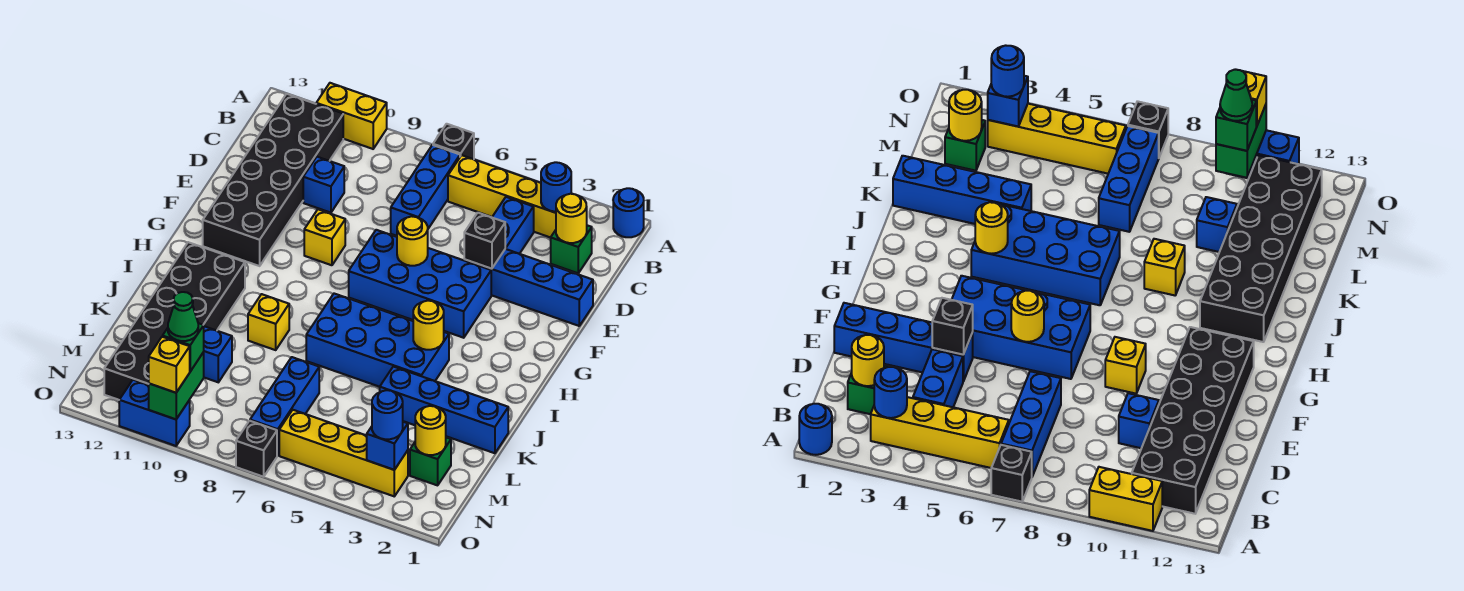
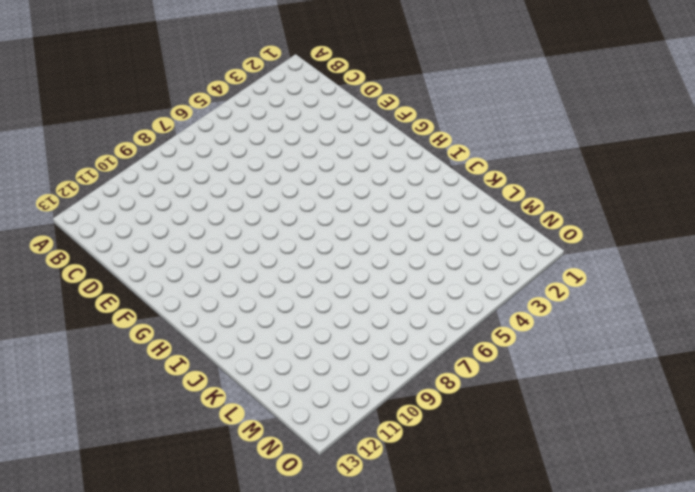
none -> blue 1x1 round brick [613,188,644,237]
none -> black 1x1 brick [433,124,474,159]
none -> yellow 1x2 brick [316,83,387,149]
none -> yellow 1x4 brick [448,155,556,238]

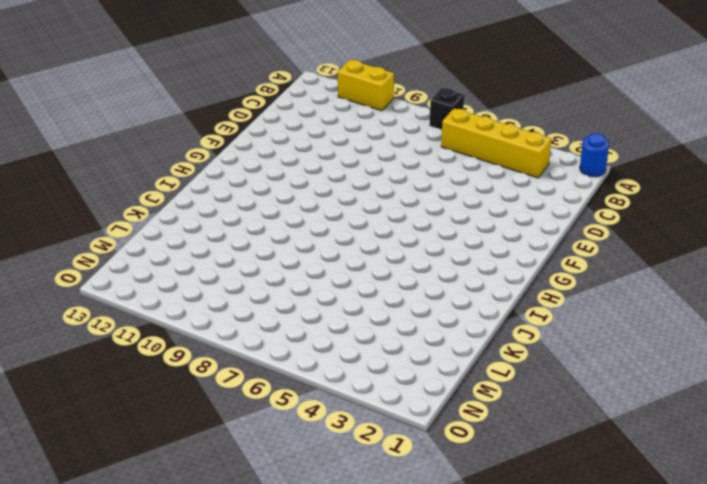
none -> blue 1x3 brick [391,145,460,236]
none -> black 2x6 brick [203,94,343,266]
none -> green 1x1 brick [551,225,592,273]
none -> blue 1x2 brick [492,197,534,254]

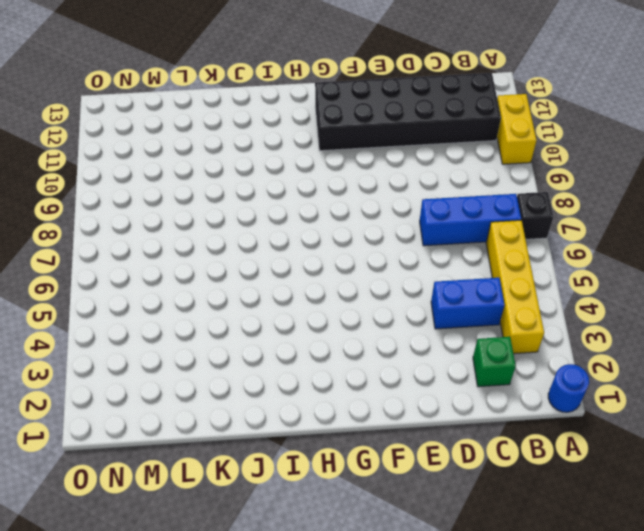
none -> blue 1x1 brick [303,157,344,213]
none -> blue 1x4 brick [464,249,593,326]
none -> blue 2x4 brick [349,230,491,338]
none -> yellow 1x1 brick [304,209,345,265]

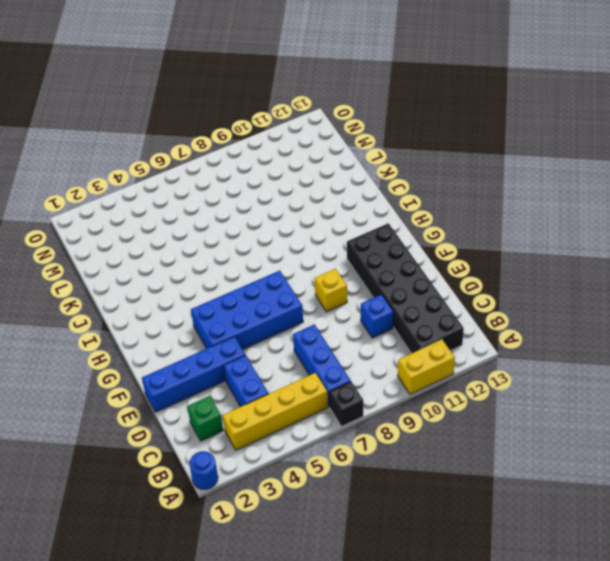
none -> blue 2x4 brick [306,294,449,387]
none -> black 2x6 brick [104,242,245,400]
none -> yellow 1x1 brick [248,294,289,350]
none -> blue 1x4 brick [380,367,508,453]

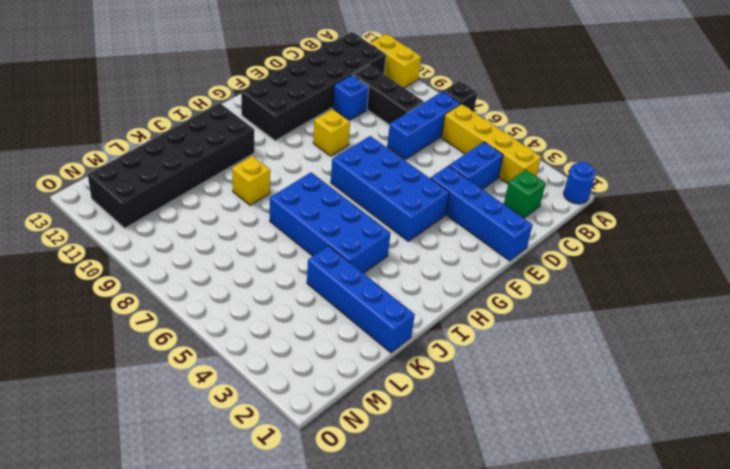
black 1x3 brick [352,65,424,125] -> none
none -> blue 1x3 brick [250,357,319,456]
none -> blue 1x1 brick [204,326,232,382]
none -> green 1x1 brick [410,437,451,485]
none -> yellow 1x4 brick [279,410,408,496]

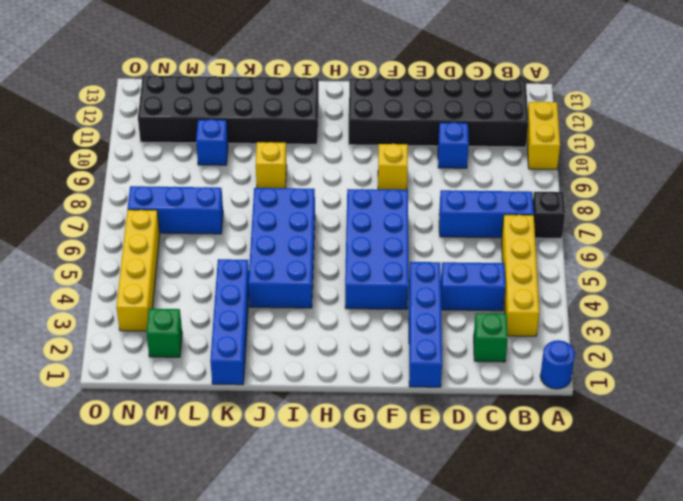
none -> black 1x1 brick [236,421,277,477]
none -> blue 1x2 brick [119,380,190,446]
none -> blue 1x1 round brick [541,162,571,212]
none -> yellow 1x1 round brick [556,194,587,243]

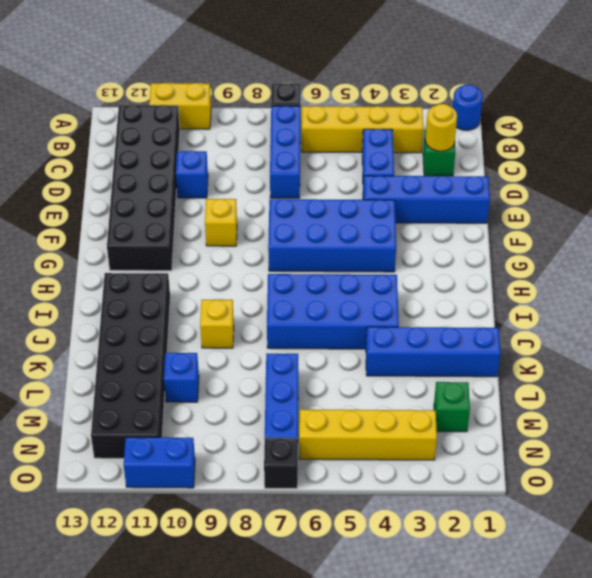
none -> blue 1x1 round brick [541,162,571,212]
none -> black 1x1 brick [464,213,505,269]
none -> yellow 1x1 round brick [397,216,428,266]
none -> yellow 1x1 round brick [413,301,444,350]

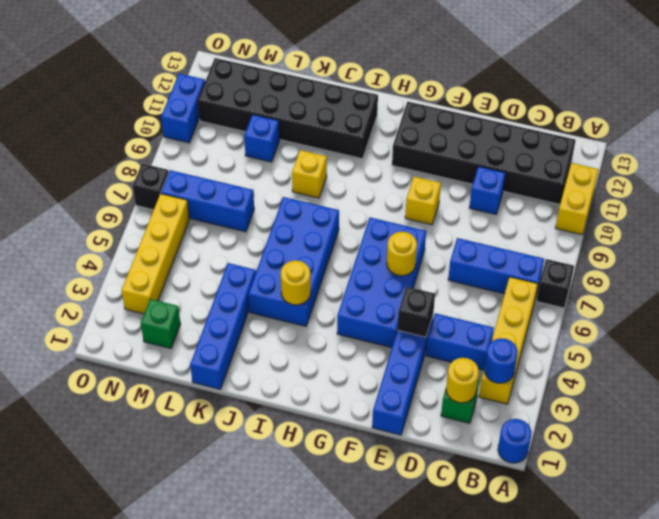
none -> yellow 1x1 round brick [415,406,446,455]
none -> blue 1x1 brick [367,422,408,470]
none -> green 1x2 brick [149,352,204,419]
none -> blue 1x1 round brick [372,390,403,439]

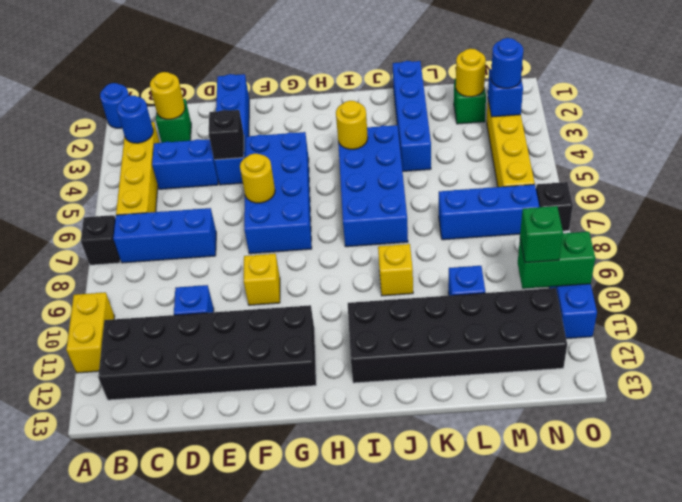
none -> yellow 1x1 brick [149,337,190,393]
none -> green 1x1 cone [168,292,198,341]

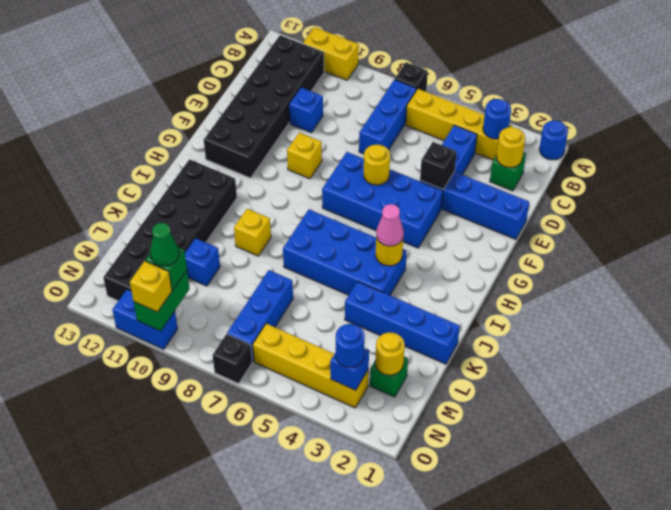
pink 1x1 cone [376,204,404,246] -> none

